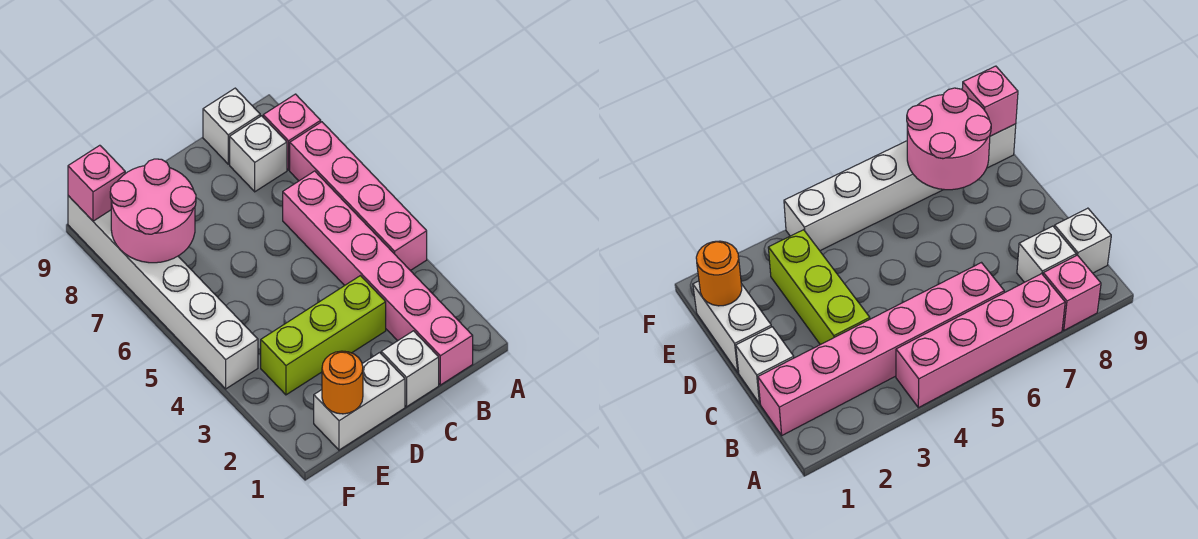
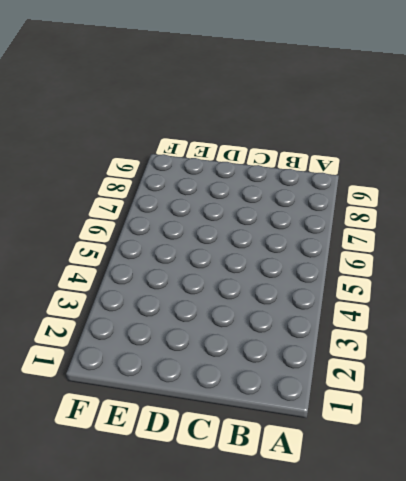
none -> pink 1x4 brick [290,122,427,271]
none -> pink 1x1 brick [263,94,321,170]
none -> pink 1x6 brick [283,171,473,385]

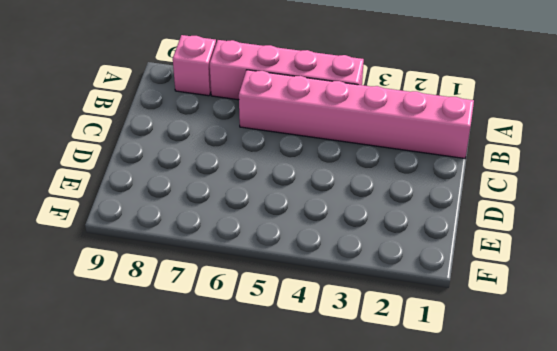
none -> white 1x1 brick [230,116,287,192]
none -> white 1x1 brick [203,88,260,164]
none -> white 1x1 brick [381,331,439,407]

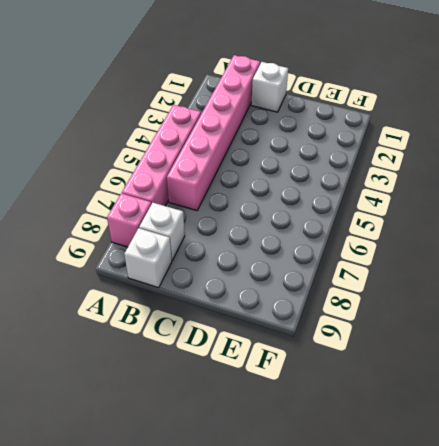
none -> lime 1x3 brick [261,276,386,395]
none -> white 1x2 brick [314,353,405,450]
none -> white 1x6 brick [68,196,258,389]

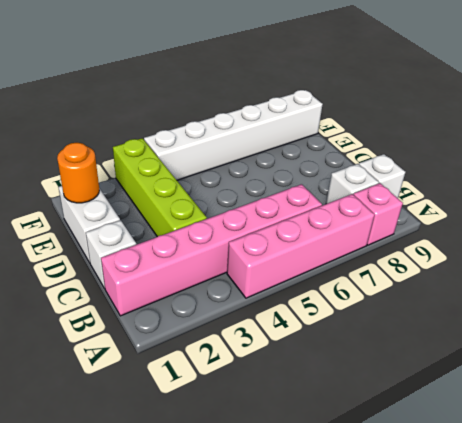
lime 1x4 brick [113,138,207,237] -> lime 1x3 brick [261,276,386,395]
none -> pink 2x2 round brick [110,159,196,263]
none -> pink 1x1 brick [68,145,125,221]

